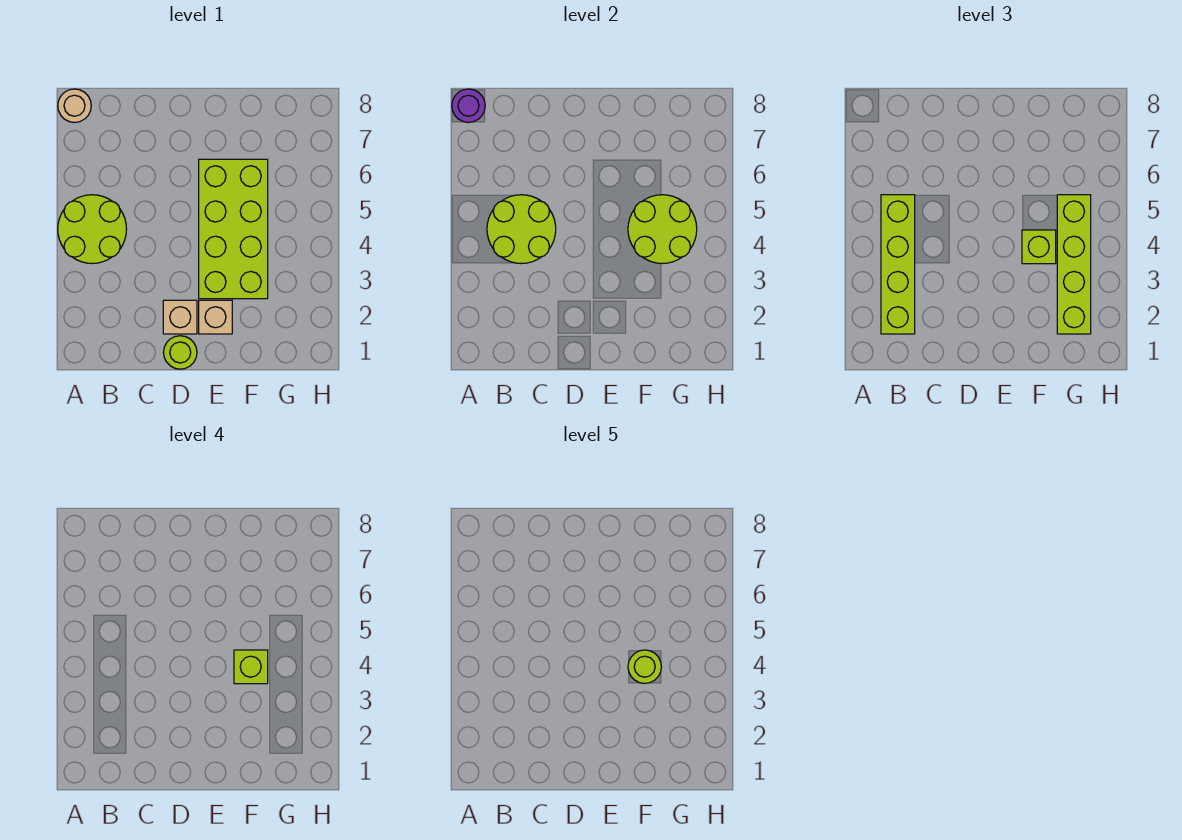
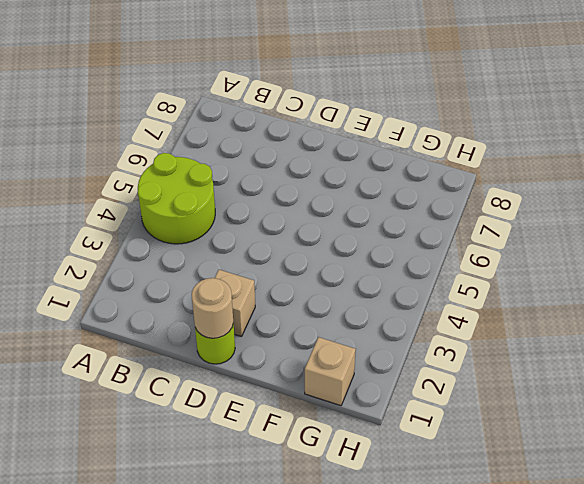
tan 1x1 round brick [192,278,233,338] -> tan 1x1 round brick moved to [58,89,91,123]
tan 1x1 brick [305,337,356,406] -> tan 1x1 brick moved to [199,300,232,334]
none -> lime 2x4 brick [199,159,268,299]
none -> purple 1x1 round brick [452,89,485,123]
none -> lime 2x2 round brick [487,195,556,264]

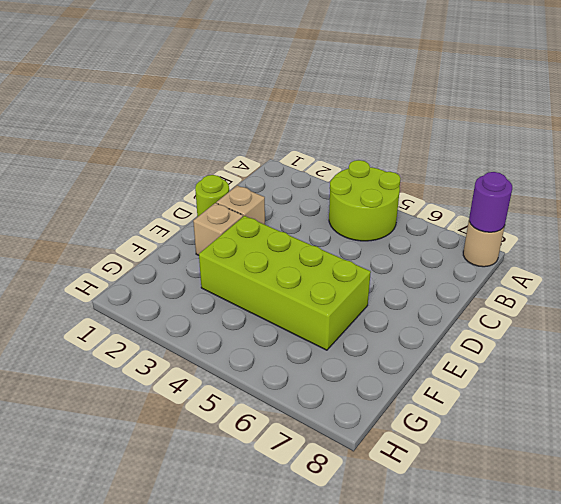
none -> lime 2x2 round brick [487,195,556,264]
none -> lime 2x2 round brick [628,195,697,264]
none -> lime 1x4 brick [881,195,915,334]

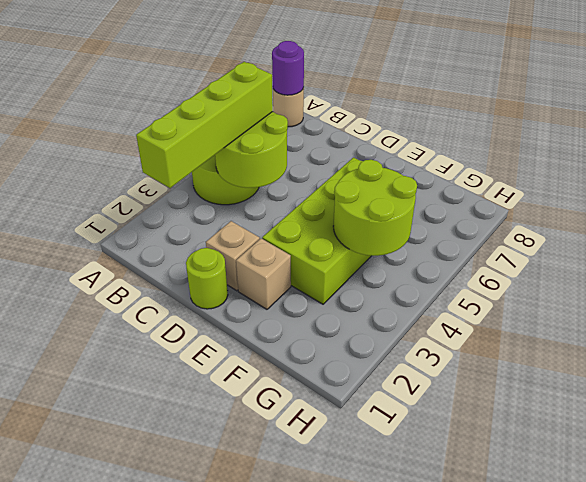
none -> lime 1x1 brick [1022,230,1056,264]
none -> lime 1x4 brick [1057,195,1091,334]
none -> lime 1x1 brick [234,650,268,684]

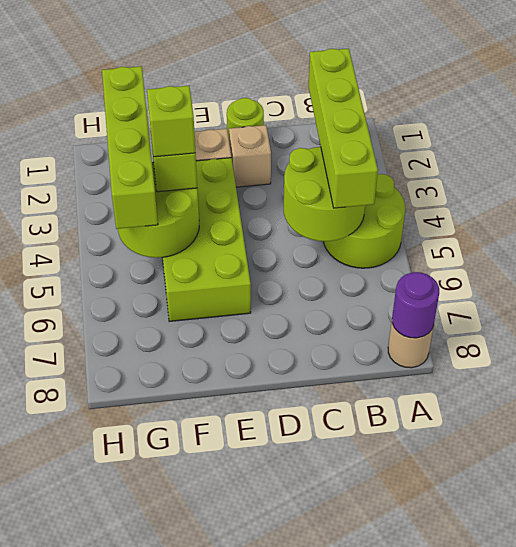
none -> lime 1x1 round brick [628,650,661,683]

